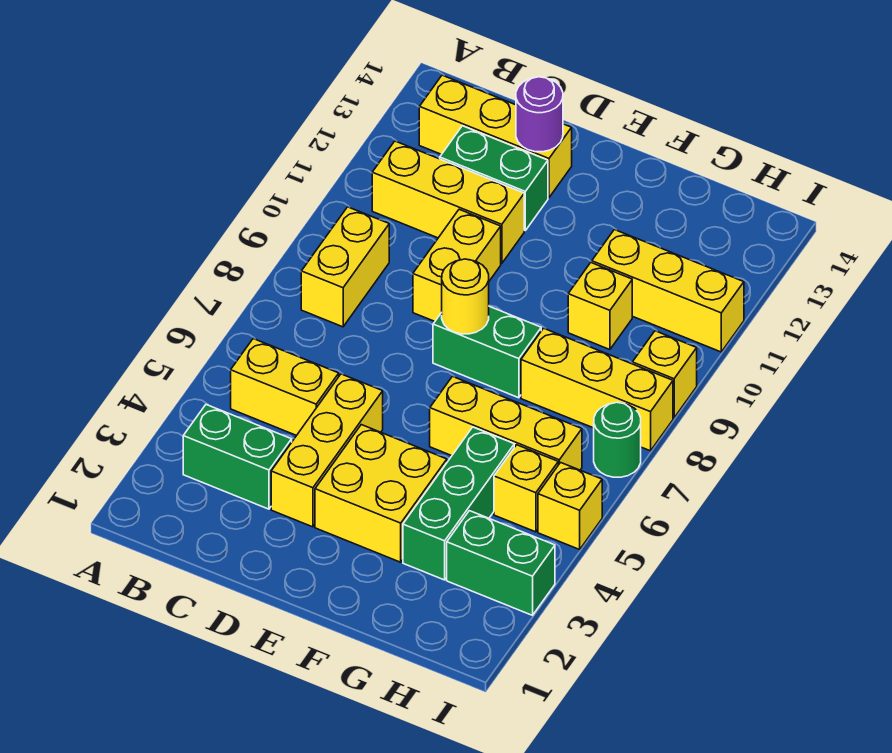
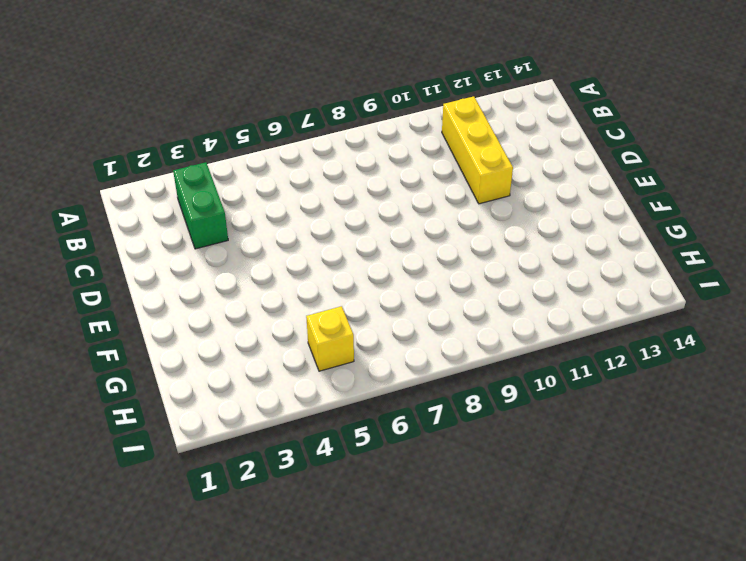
none -> yellow 1x2 brick [231,339,339,436]
none -> yellow 1x2 brick [301,207,389,327]
none -> yellow 1x3 brick [419,75,572,198]

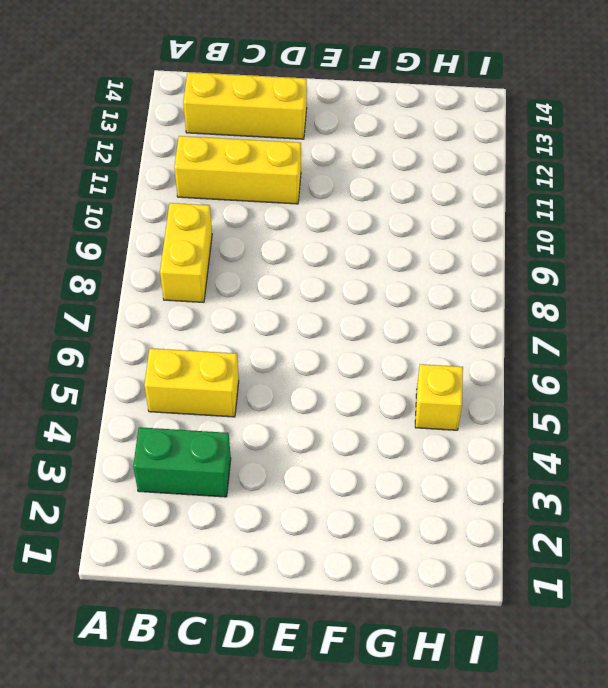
none -> green 1x2 brick [440,126,548,230]
none -> yellow 1x3 brick [271,374,383,527]
none -> yellow 1x2 brick [413,209,501,321]

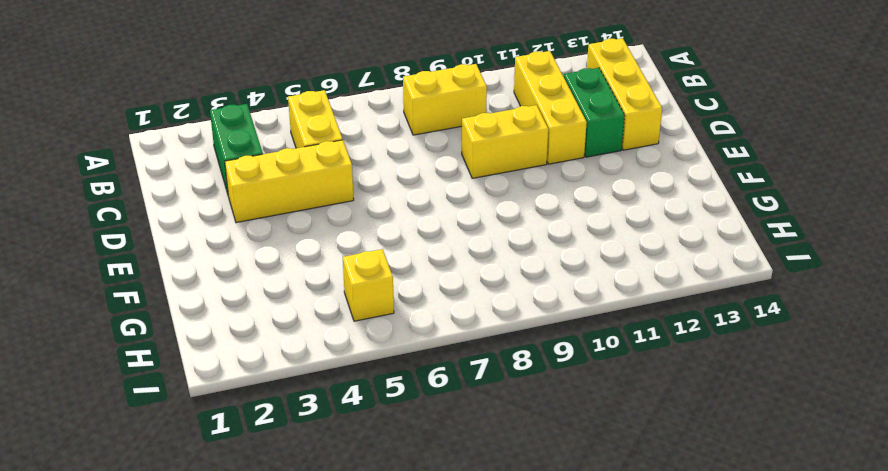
none -> yellow 2x2 brick [315,425,447,562]
none -> green 1x2 brick [433,306,541,398]
none -> yellow 1x3 brick [430,377,582,470]

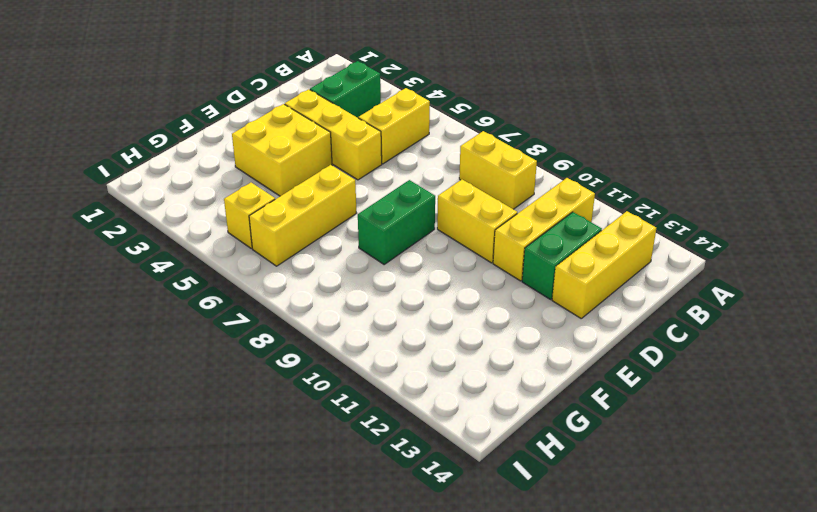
none -> green 1x3 brick [403,427,514,580]
none -> yellow 1x3 brick [521,328,673,451]
none -> yellow 1x1 brick [568,263,632,350]

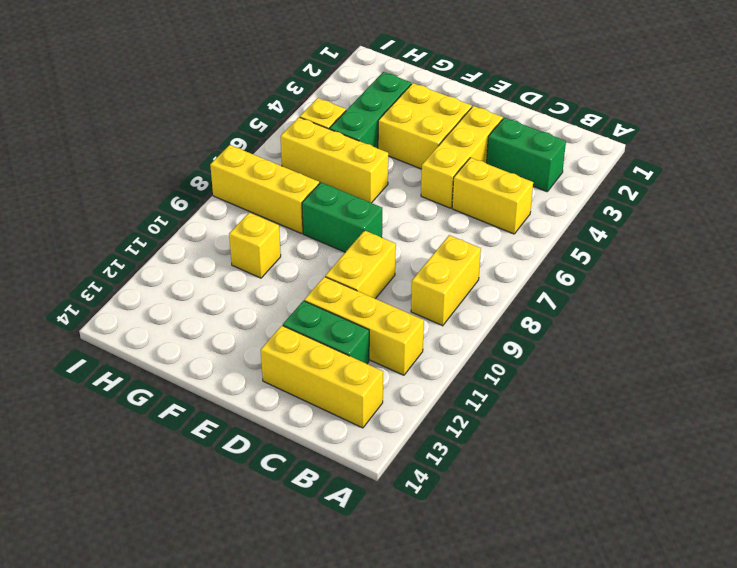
none -> yellow 1x3 brick [592,230,744,352]
none -> green 1x2 brick [447,511,555,615]
none -> yellow 1x1 brick [538,463,602,550]

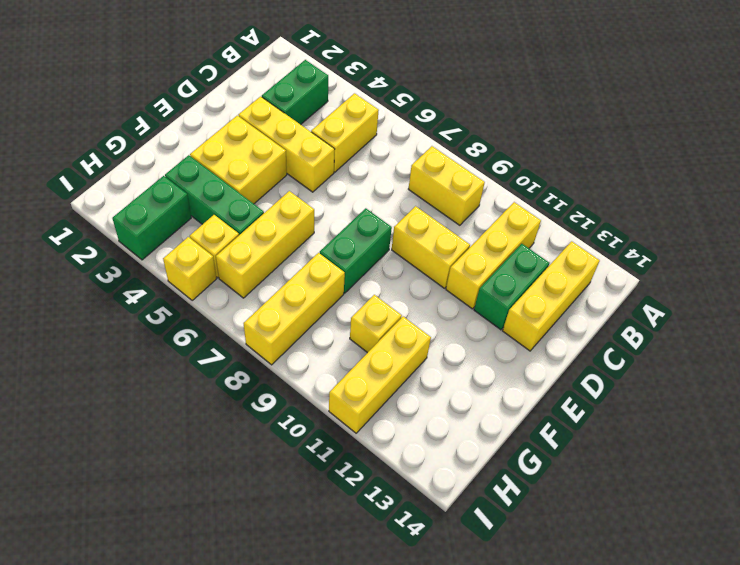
none -> green 1x1 round brick [594,402,641,477]
none -> yellow 1x1 brick [632,331,697,418]
none -> purple 1x1 round brick [516,77,563,152]

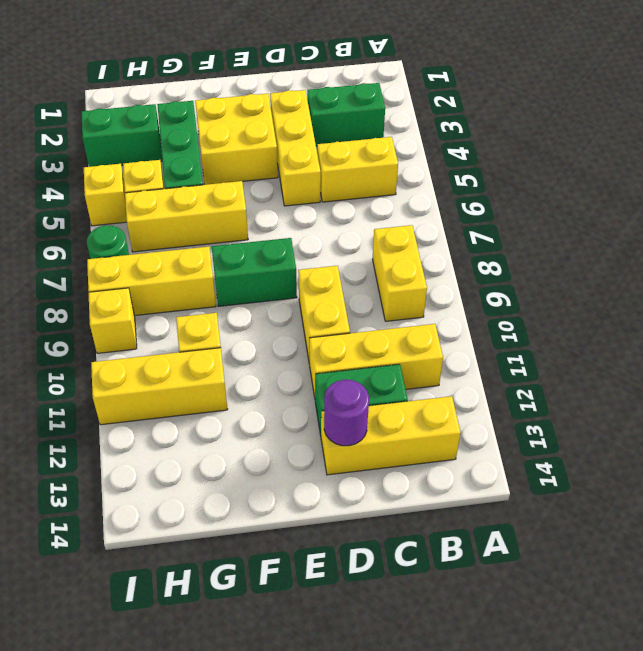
none -> yellow 1x1 round brick [442,259,489,334]

